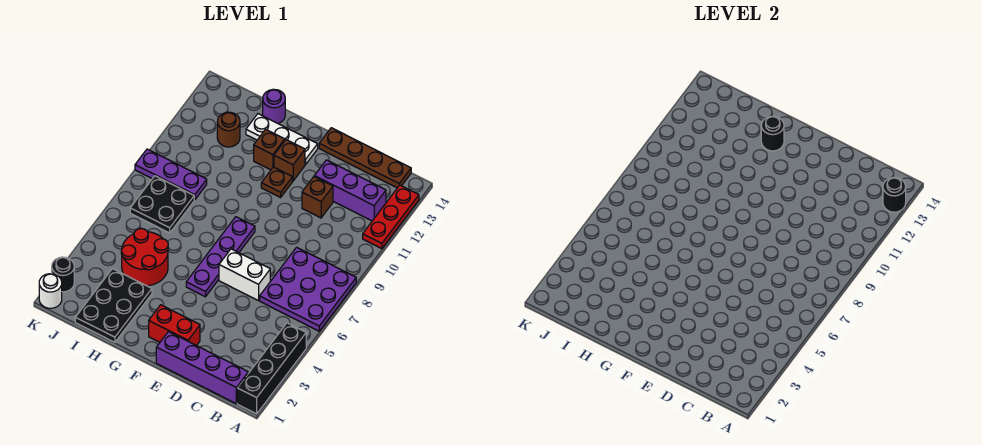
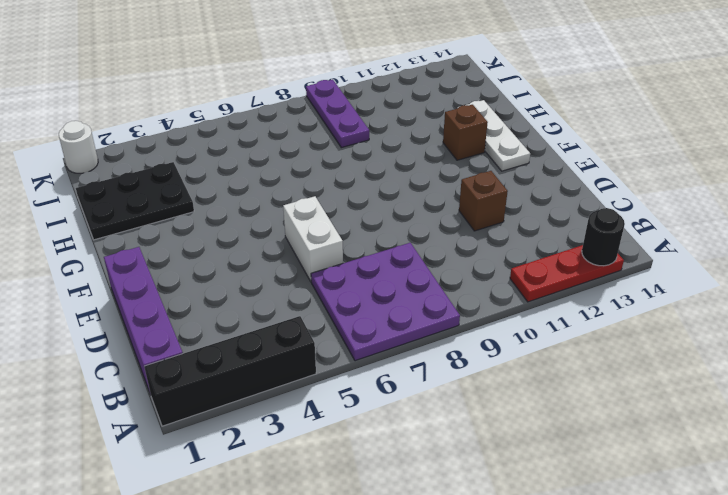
none -> purple 1x3 brick [314,160,386,221]
none -> brown 1x4 plate [319,128,411,188]
none -> red 1x2 brick [149,305,200,346]

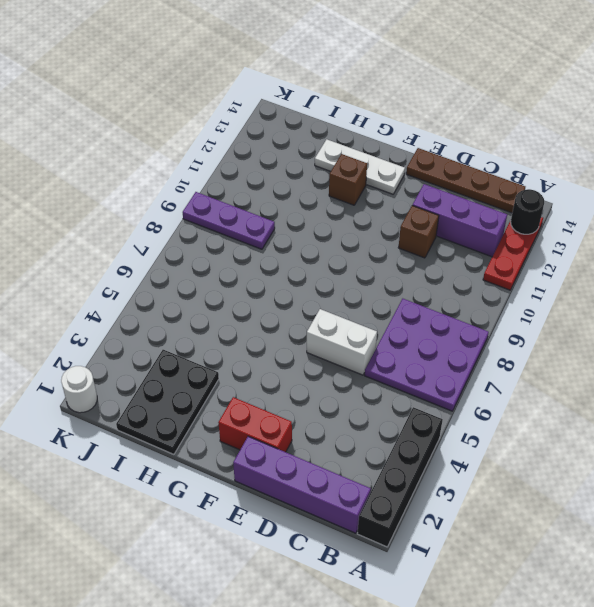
none -> purple 1x4 plate [186,217,255,297]
none -> brown 1x1 plate [261,167,293,198]
none -> brown 1x1 brick [274,140,305,181]

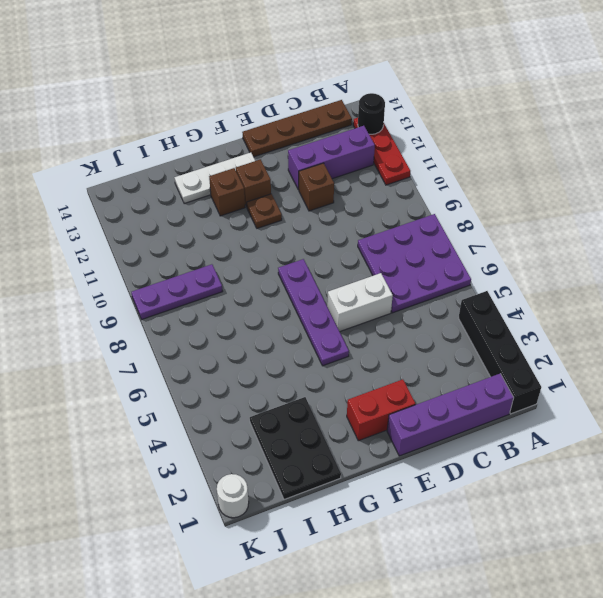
none -> red 2x2 round brick [121,228,168,286]
none -> purple 1x1 round brick [263,89,285,123]
none -> black 2x2 plate [130,176,194,233]

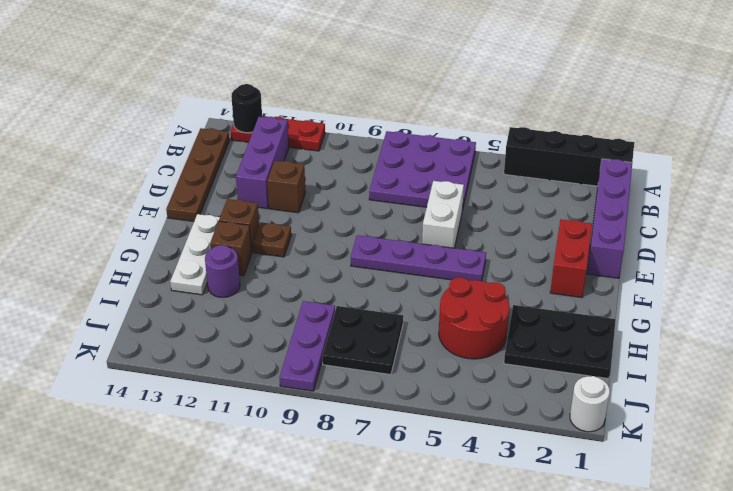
purple 1x1 round brick [205,245,240,297] -> purple 1x1 round brick moved to [263,89,285,123]
none -> brown 1x1 round brick [217,112,240,147]
none -> black 1x1 round brick [52,257,74,292]
none -> black 1x1 round brick [761,116,784,151]

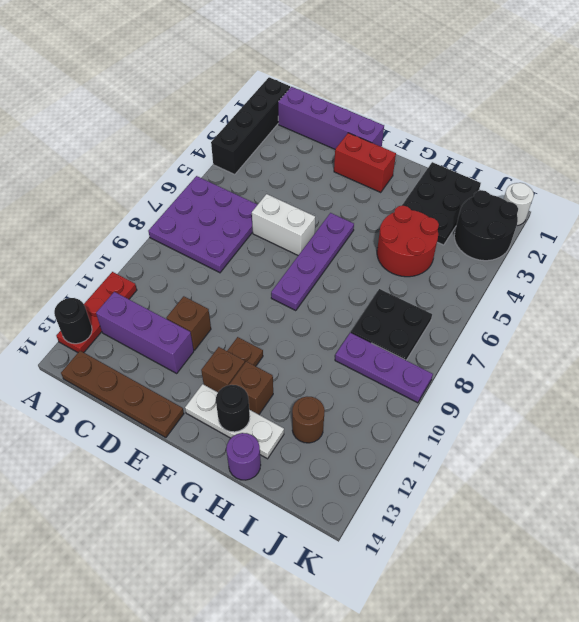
black 2x2 round brick [454,190,518,261] -> black 1x1 round brick [52,257,74,292]

